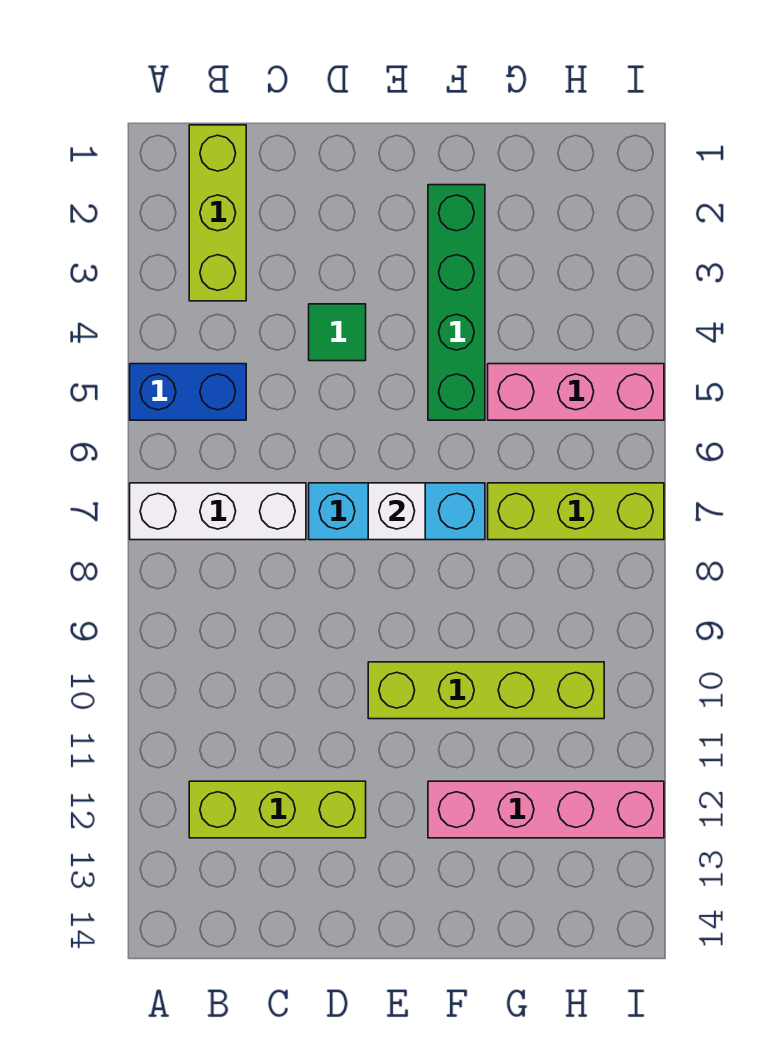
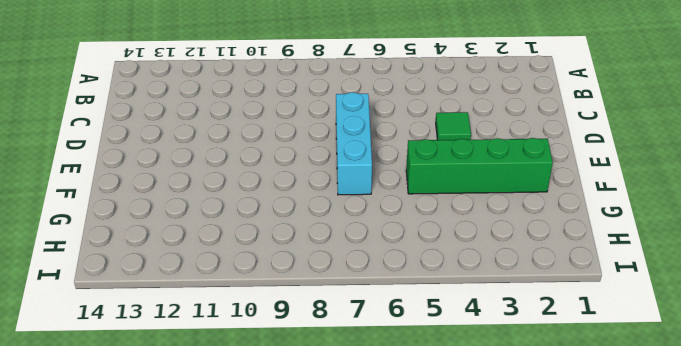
none -> blue 1x2 brick [130,364,246,420]
none -> white 1x3 brick [130,483,306,540]
none -> lime 1x3 brick [189,125,246,301]

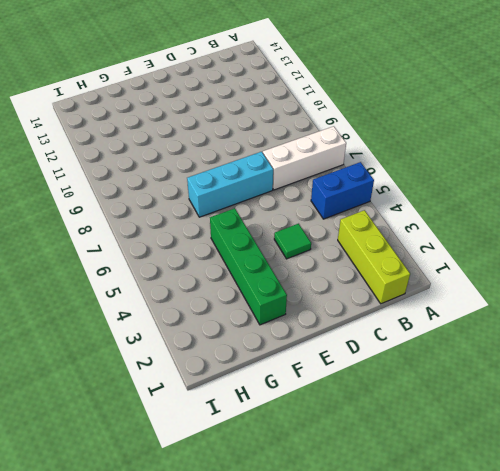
none -> lime 1x3 brick [189,781,366,838]
none -> lime 1x4 brick [368,662,604,719]
none -> pink 1x4 brick [428,781,664,838]

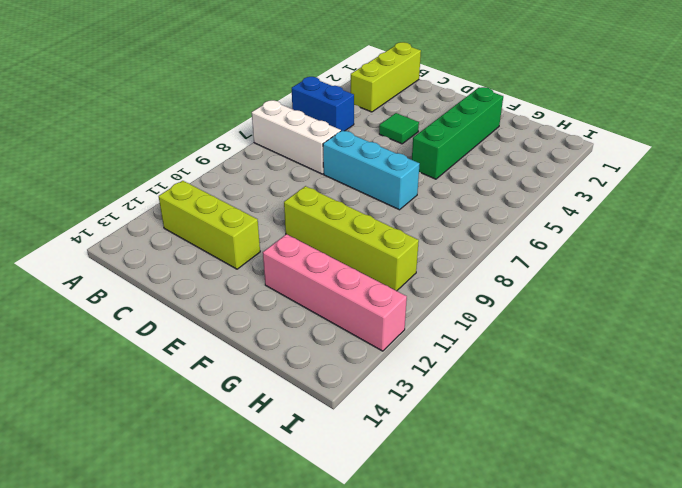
none -> pink 1x3 brick [488,364,664,420]
none -> lime 1x3 brick [488,483,664,540]
none -> white 1x1 brick [368,483,425,540]

